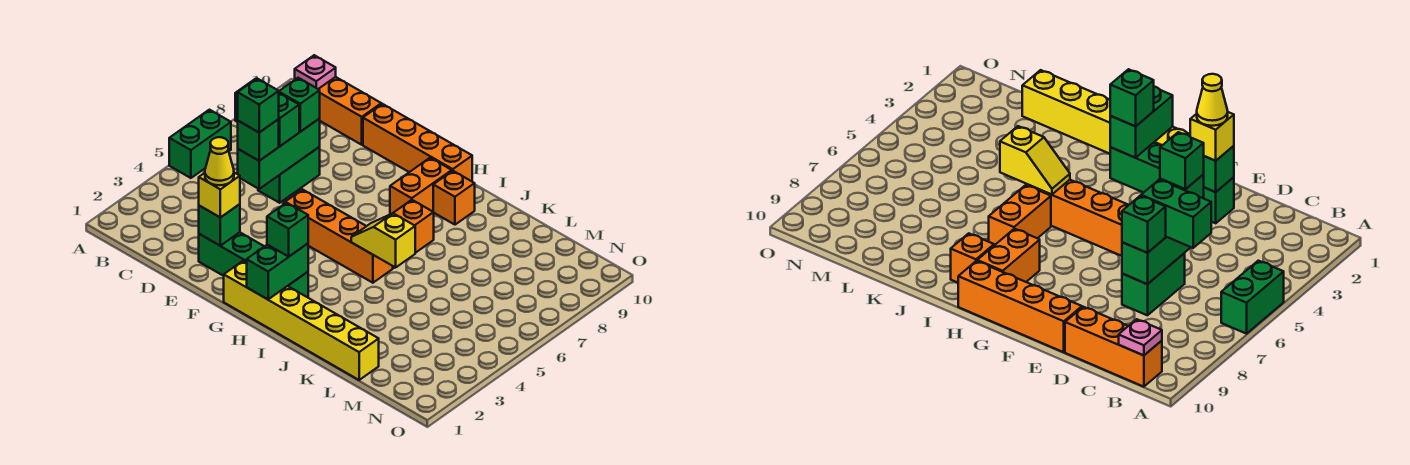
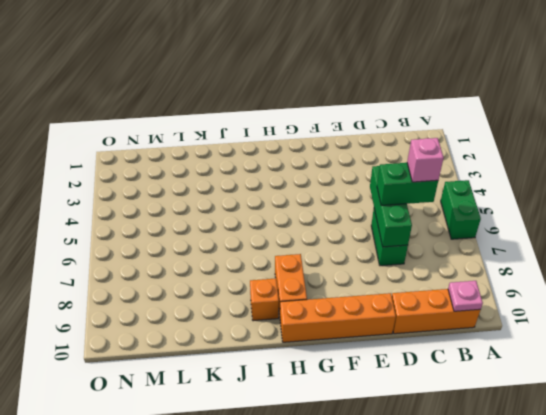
pink 1x1 brick [407,138,444,182] -> none
none -> green 1x4 brick [199,232,308,297]
none -> orange 1x4 brick [283,190,393,283]
none -> yellow 1x6 brick [224,261,379,380]

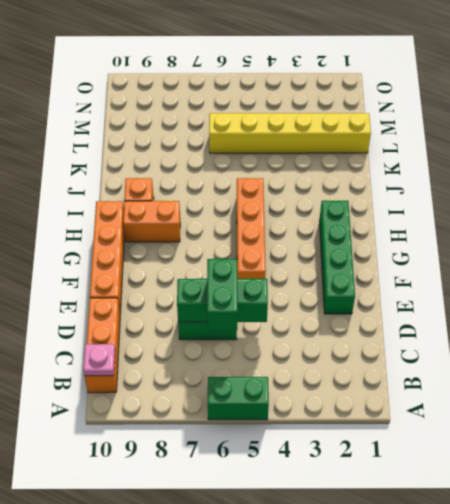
yellow 1x6 brick [209,113,371,153] -> yellow 1x6 brick turned to [224,261,379,380]
none -> orange 1x2 brick [393,200,434,268]
none -> green 1x1 brick [199,204,240,246]
none -> green 1x2 brick [247,244,308,299]

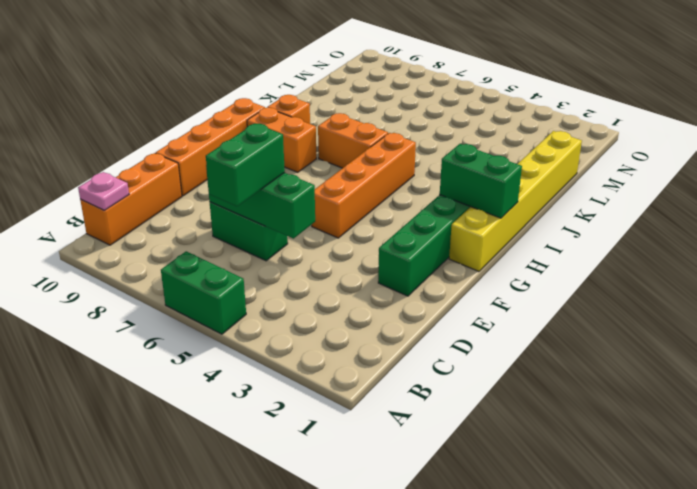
none -> green 1x1 brick [199,204,240,246]
none -> yellow 1x2 slope [351,213,415,267]
none -> green 1x1 brick [238,119,279,161]

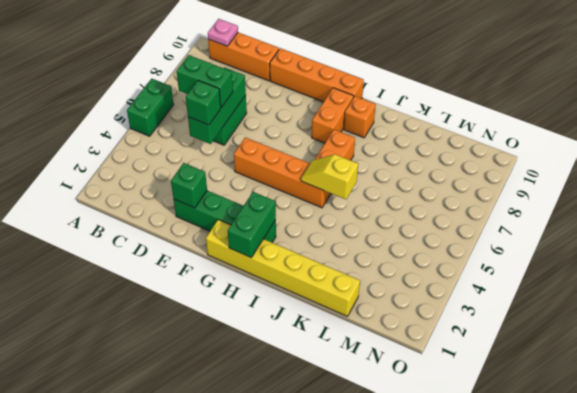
none -> green 1x1 brick [279,78,320,132]
none -> yellow 1x1 brick [199,173,240,218]
none -> green 1x1 brick [267,203,308,257]

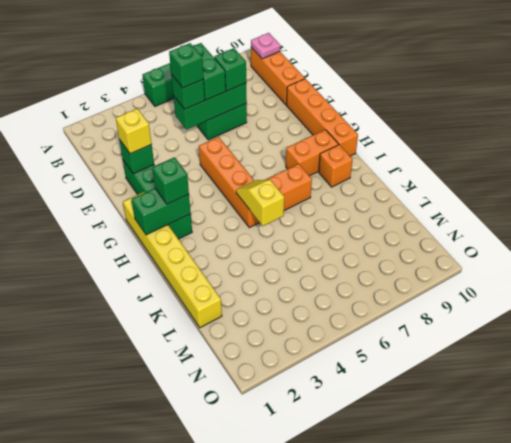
none -> yellow 1x1 cone [205,137,234,185]

